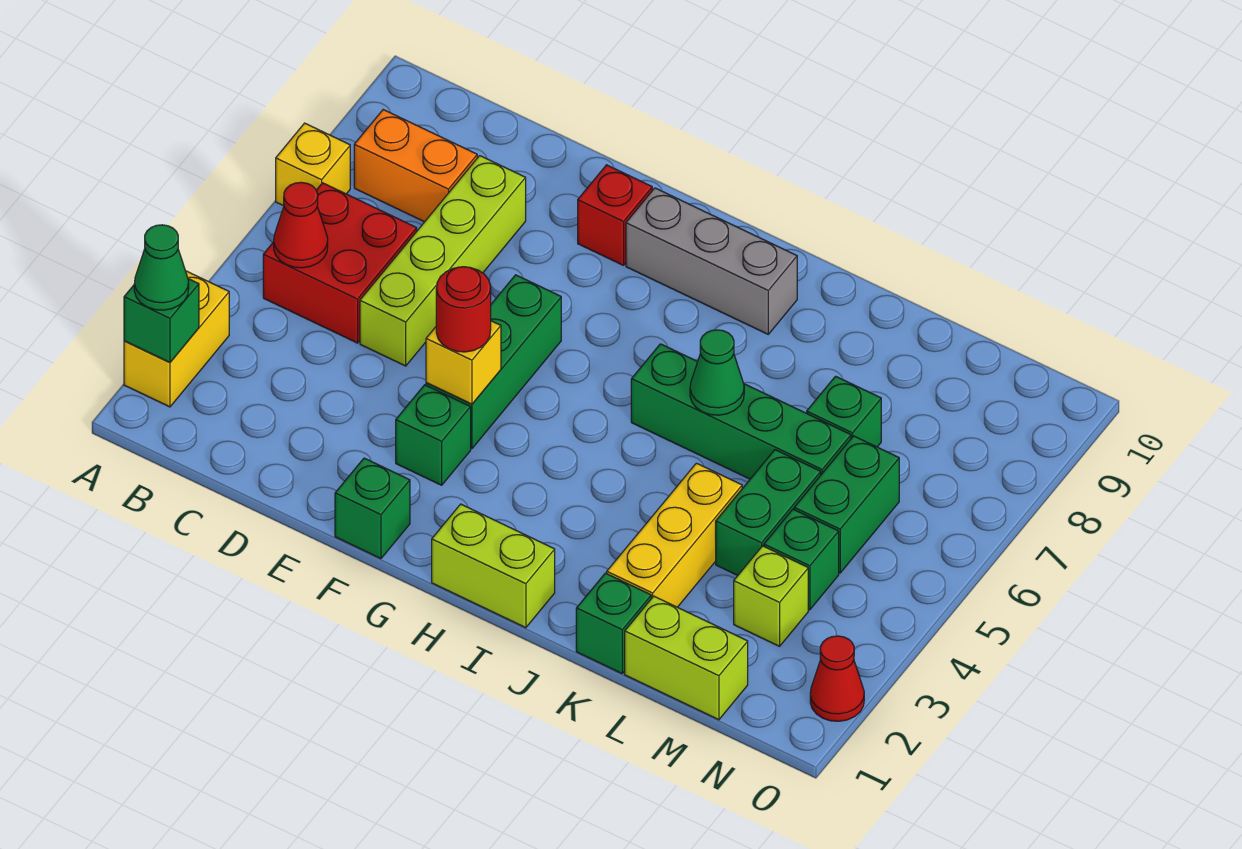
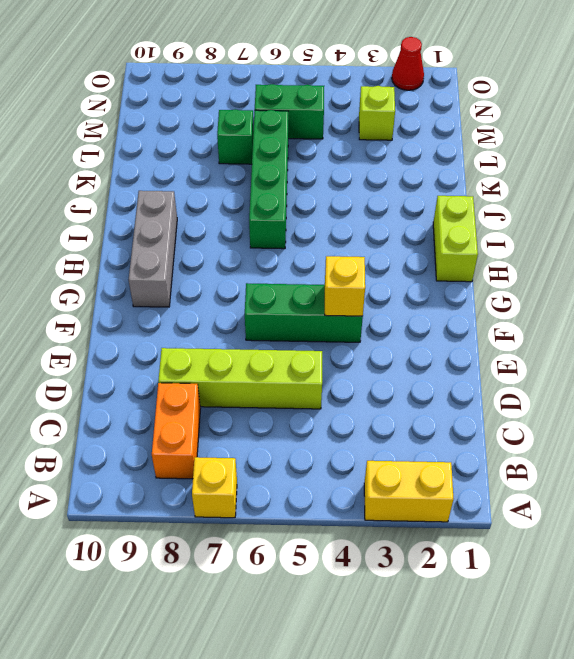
none -> red 2x2 brick [263,183,417,343]
none -> green 1x1 brick [335,458,410,559]
none -> green 1x1 brick [396,385,471,485]

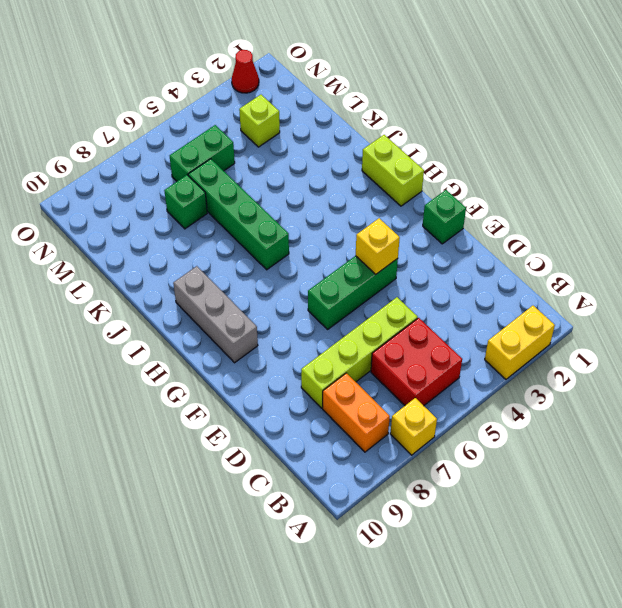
none -> green 1x1 brick [396,385,471,485]
none -> red 1x1 brick [578,165,652,265]
none -> green 1x1 brick [576,573,651,673]

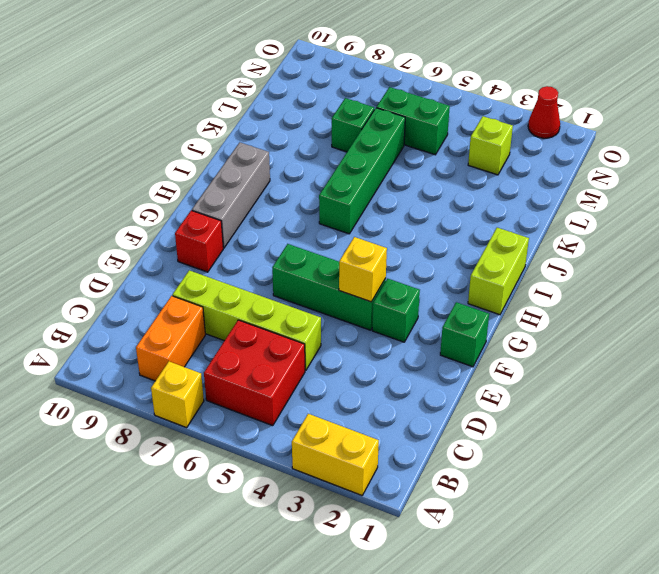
none -> green 1x1 brick [576,573,651,673]
none -> yellow 1x3 brick [607,463,742,607]
none -> lime 1x2 brick [625,596,748,720]

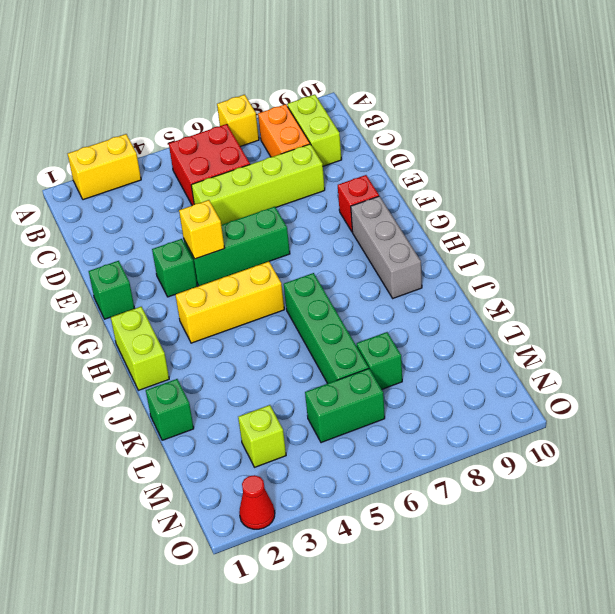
lime 1x2 brick [287,94,342,166] -> lime 1x2 brick moved to [625,596,748,720]
yellow 1x3 brick [175,262,284,343] -> yellow 1x3 brick moved to [607,463,742,607]
none -> green 1x2 brick [716,450,821,575]
none -> green 1x1 brick [764,509,839,610]
none -> green 1x1 brick [124,279,199,363]

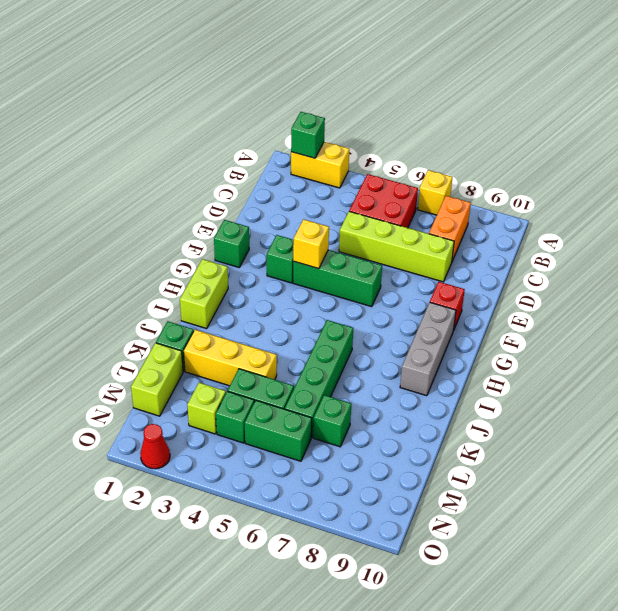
none -> red 1x1 cone [274,182,328,268]
none -> green 1x1 cone [690,330,744,415]
none -> green 1x1 cone [134,225,189,310]

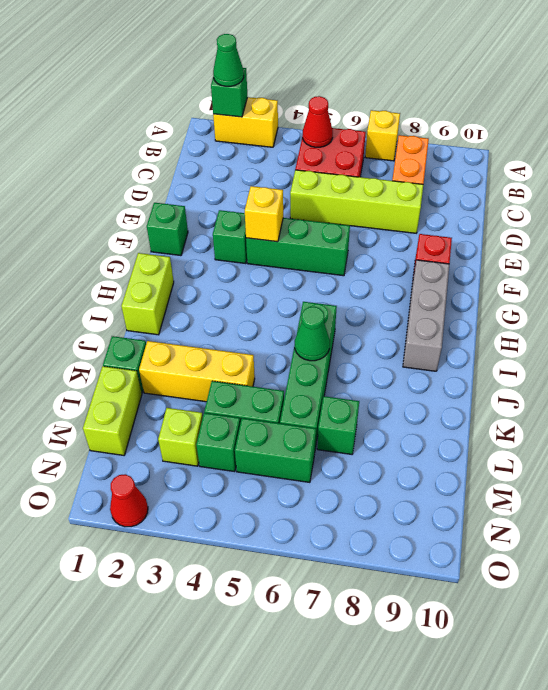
none -> red 1x1 round brick [436,267,491,352]

